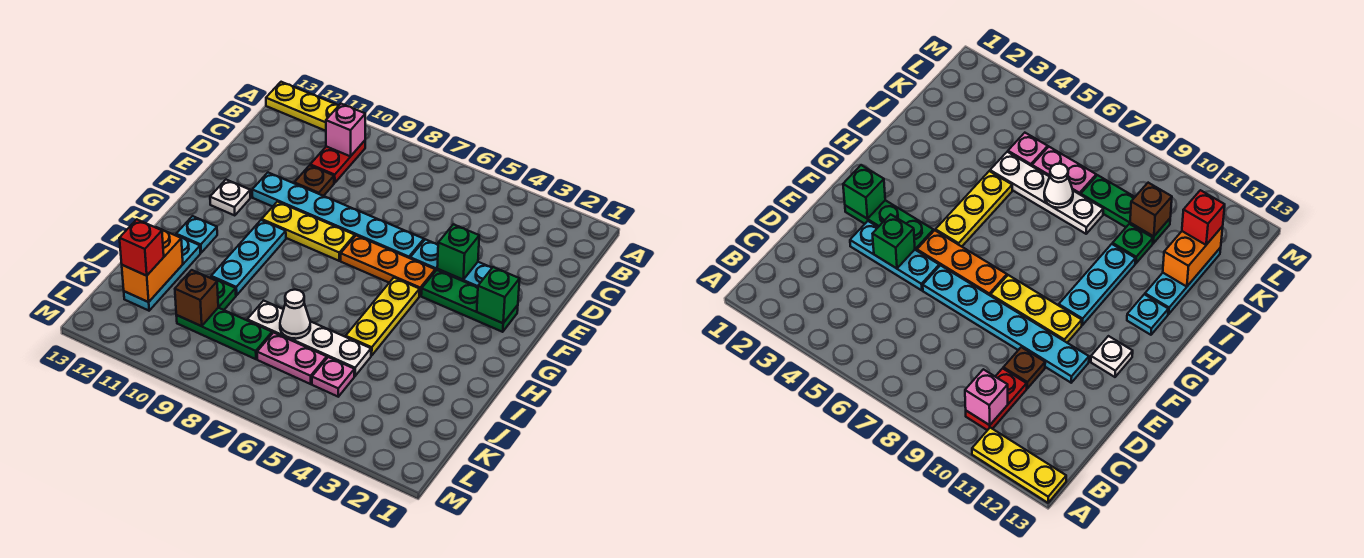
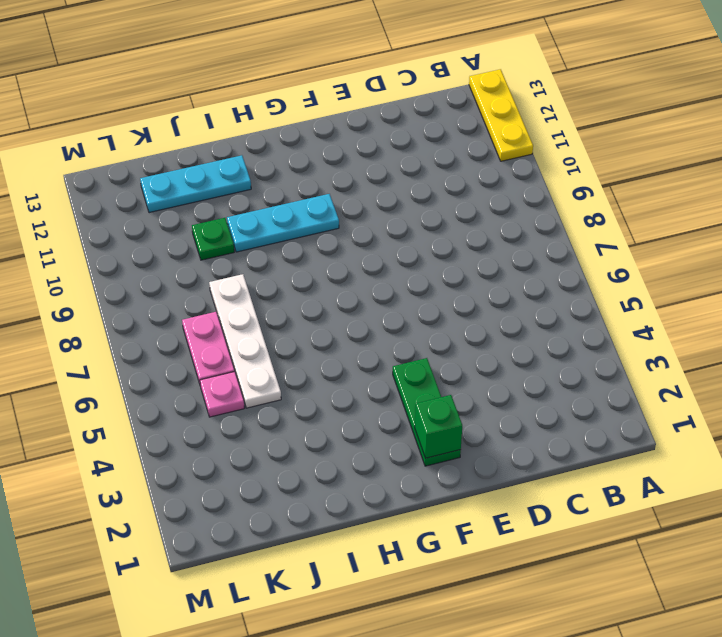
none -> red 1x2 plate [310,141,365,183]
none -> brown 1x1 plate [294,165,334,196]
none -> cyan 1x3 plate [410,239,492,287]

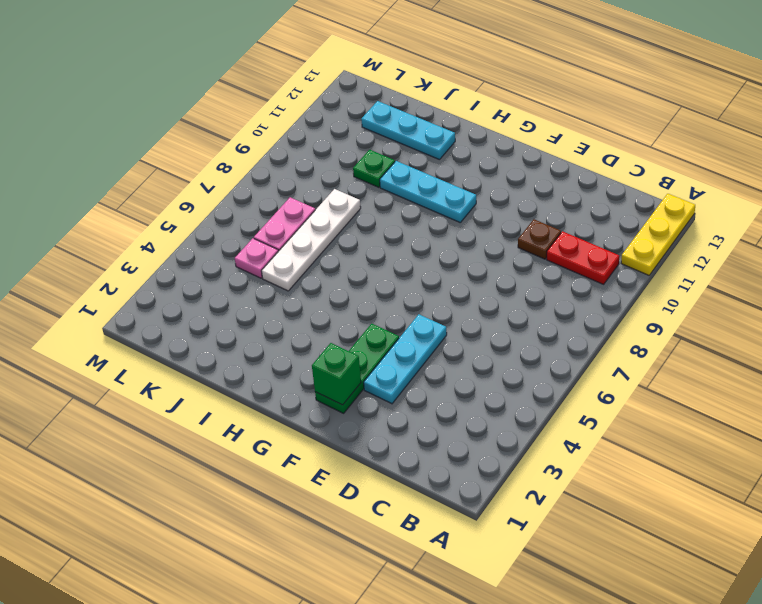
none -> cyan 1x6 plate [252,173,424,258]
none -> orange 1x3 plate [341,235,435,296]
none -> yellow 1x3 plate [262,202,355,261]

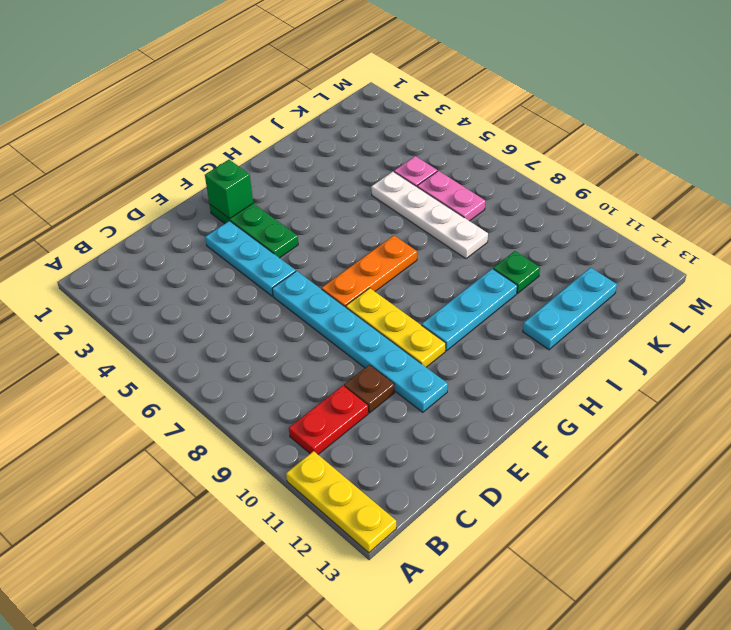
orange 1x3 plate [322,235,417,307] -> orange 1x3 plate turned to [341,235,435,296]
none -> white 1x1 plate [210,180,250,216]
none -> yellow 1x3 plate [346,278,420,356]
none -> cyan 1x1 plate [176,216,217,253]

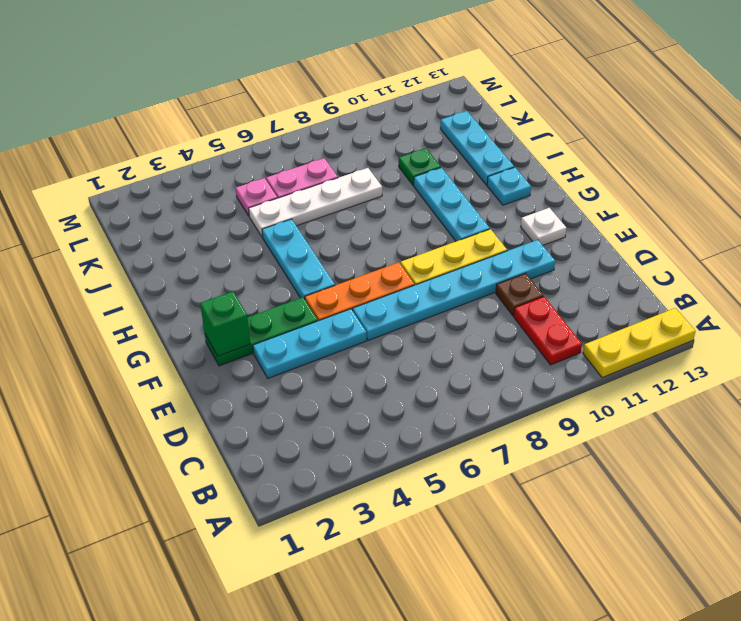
cyan 1x3 plate [262,219,335,299] -> yellow 1x3 plate [346,278,420,356]
none -> green 1x3 plate [176,308,272,359]
none -> pink 1x1 brick [326,104,366,157]
none -> green 1x1 brick [437,224,479,280]

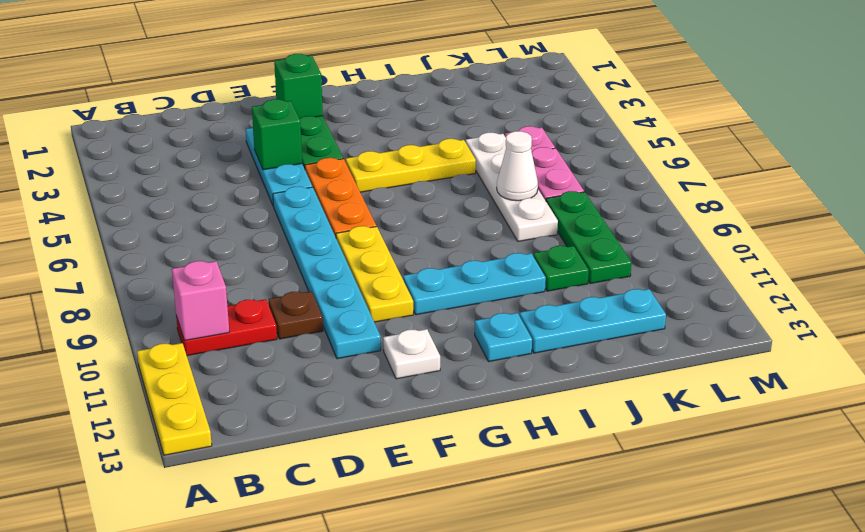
none -> orange 1x2 brick [122,227,183,302]
none -> brown 1x1 brick [175,270,218,326]
none -> red 1x1 brick [119,219,164,276]

